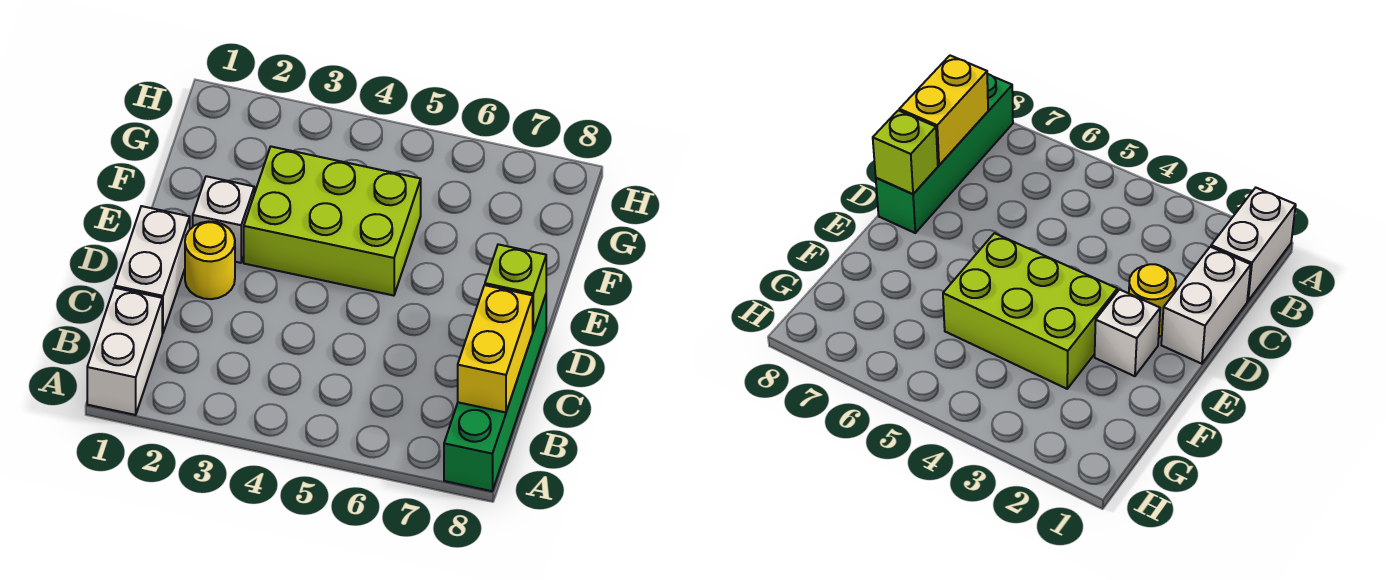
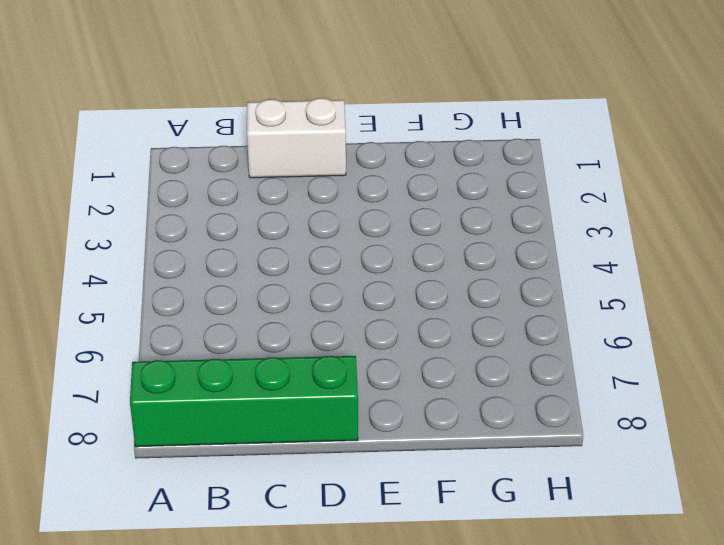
none -> white 1x2 brick [87,288,162,415]
none -> yellow 1x1 round brick [185,221,235,299]

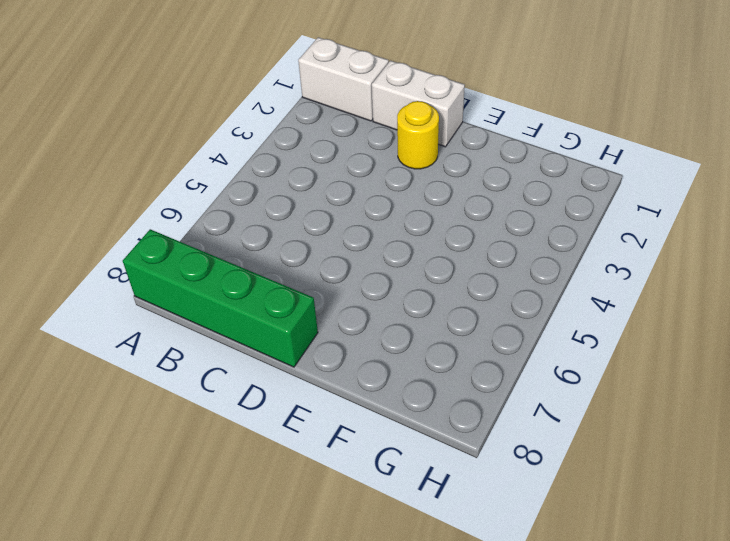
none -> white 1x1 brick [193,176,254,263]
none -> lime 2x3 brick [244,147,421,296]

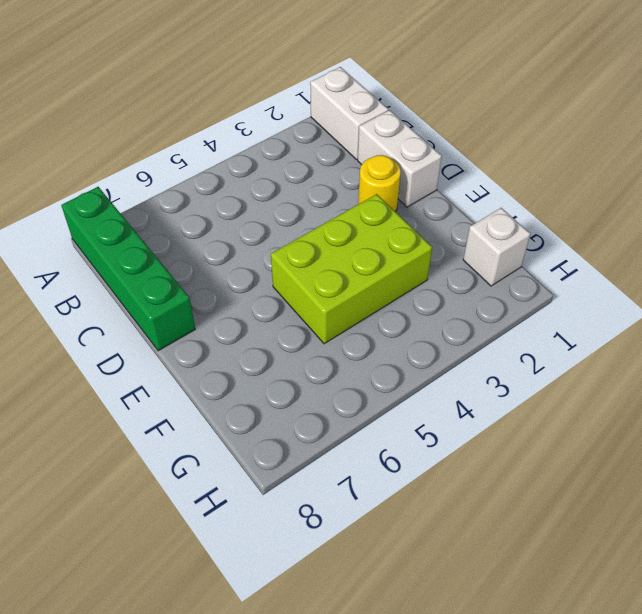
white 1x1 brick [463,208,530,286] -> white 1x1 brick moved to [193,176,254,263]
none -> yellow 1x2 brick [458,285,533,412]
none -> lime 1x1 brick [485,244,546,331]

